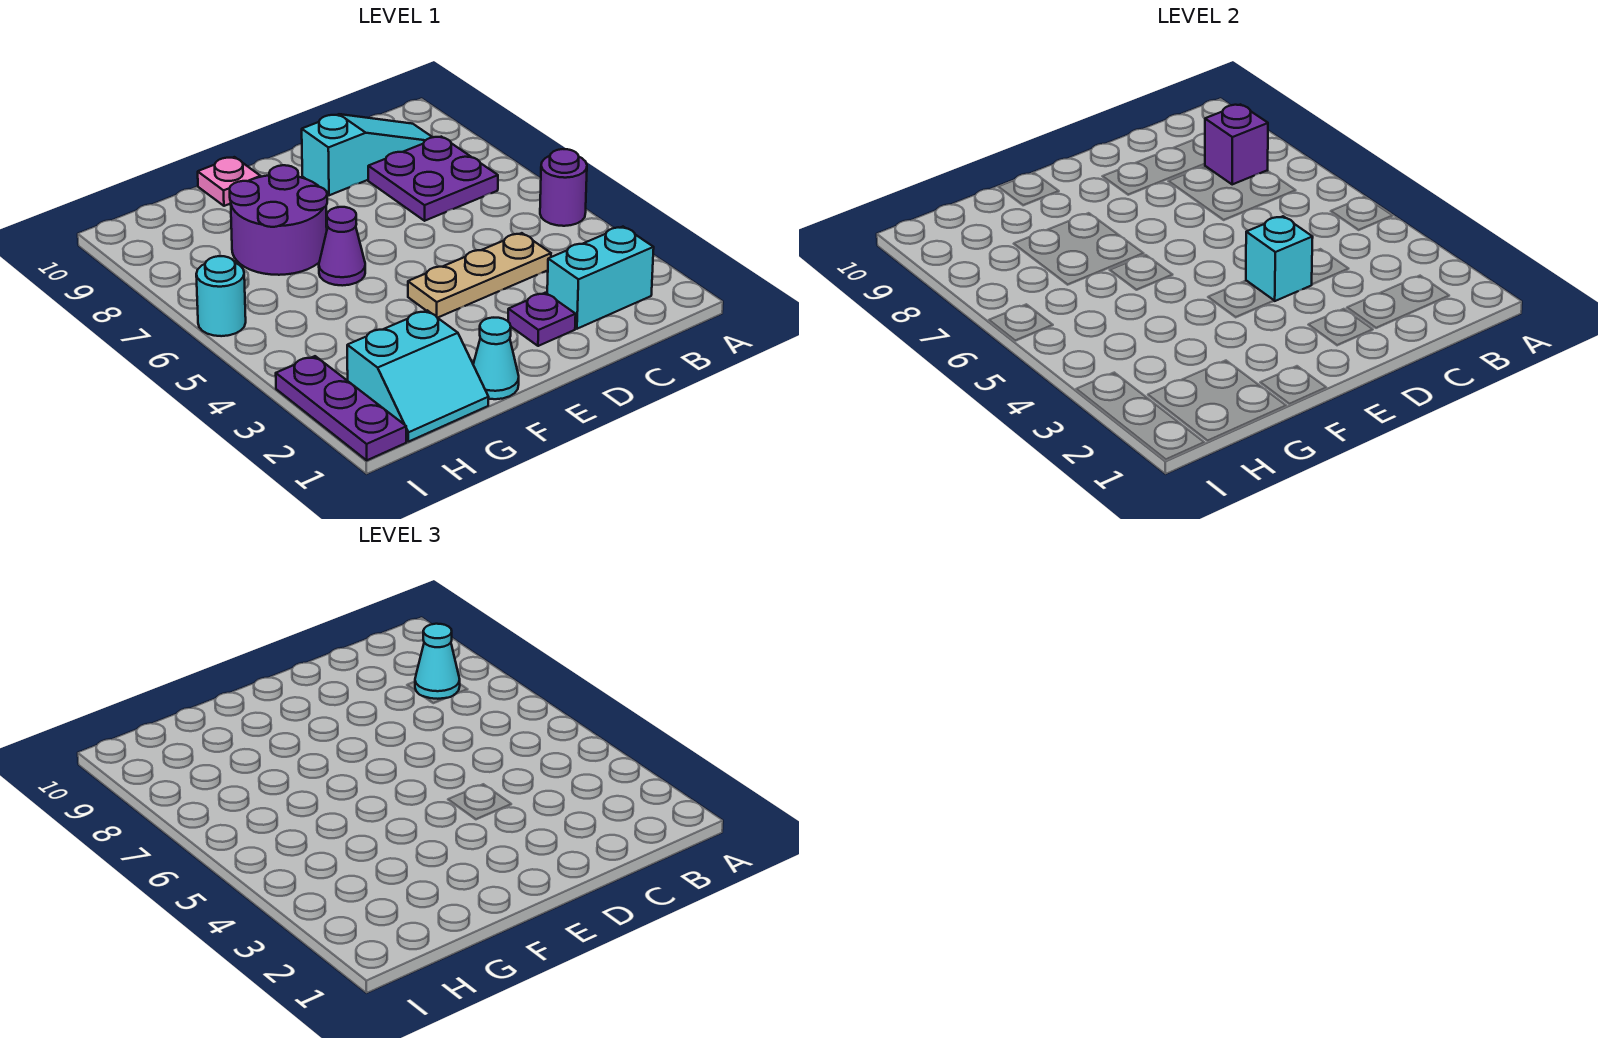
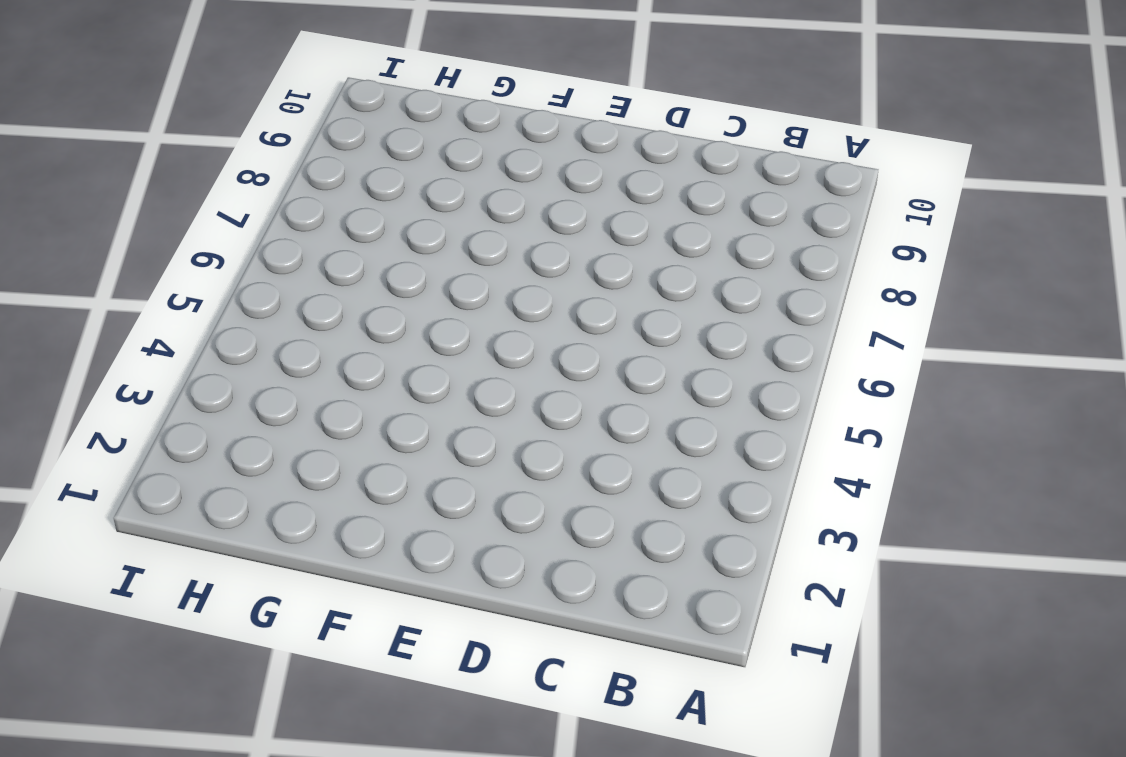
none -> purple 1x1 round brick [540,149,587,226]
none -> cyan 1x2 brick [547,227,654,329]
none -> purple 2x2 plate [368,137,498,221]

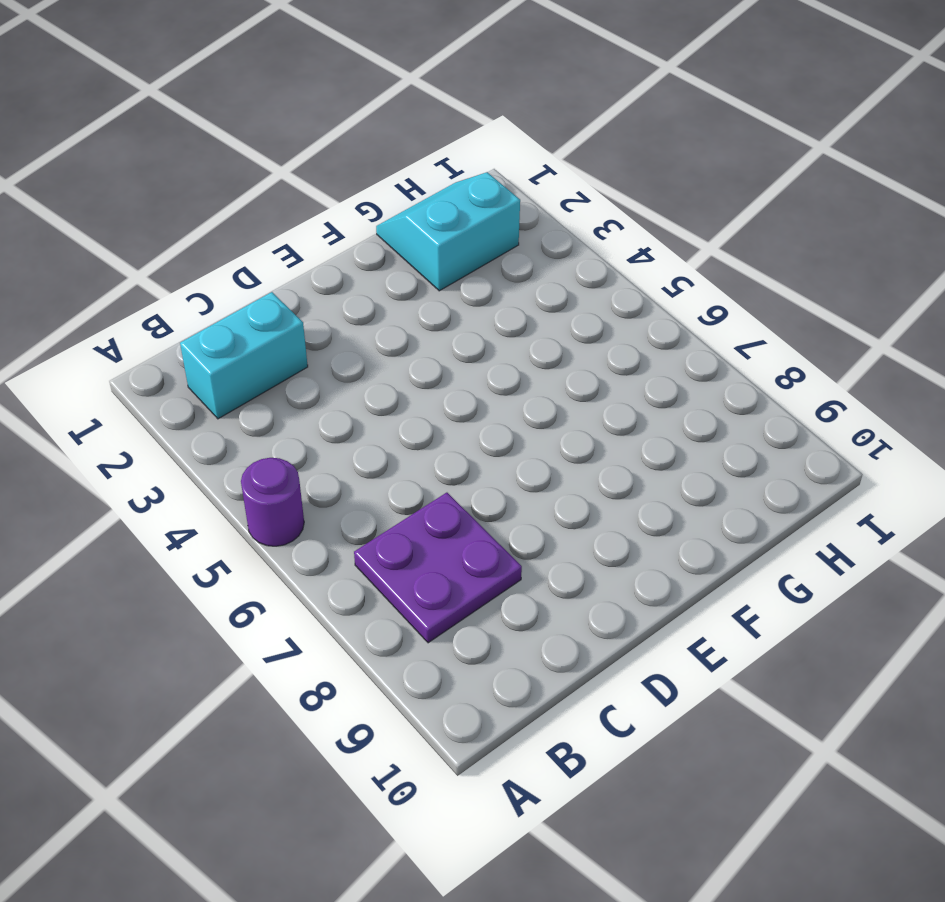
none -> cyan 1x3 slope [302,114,432,195]
none -> tan 1x3 plate [408,233,551,318]
none -> purple 1x1 plate [508,293,576,346]

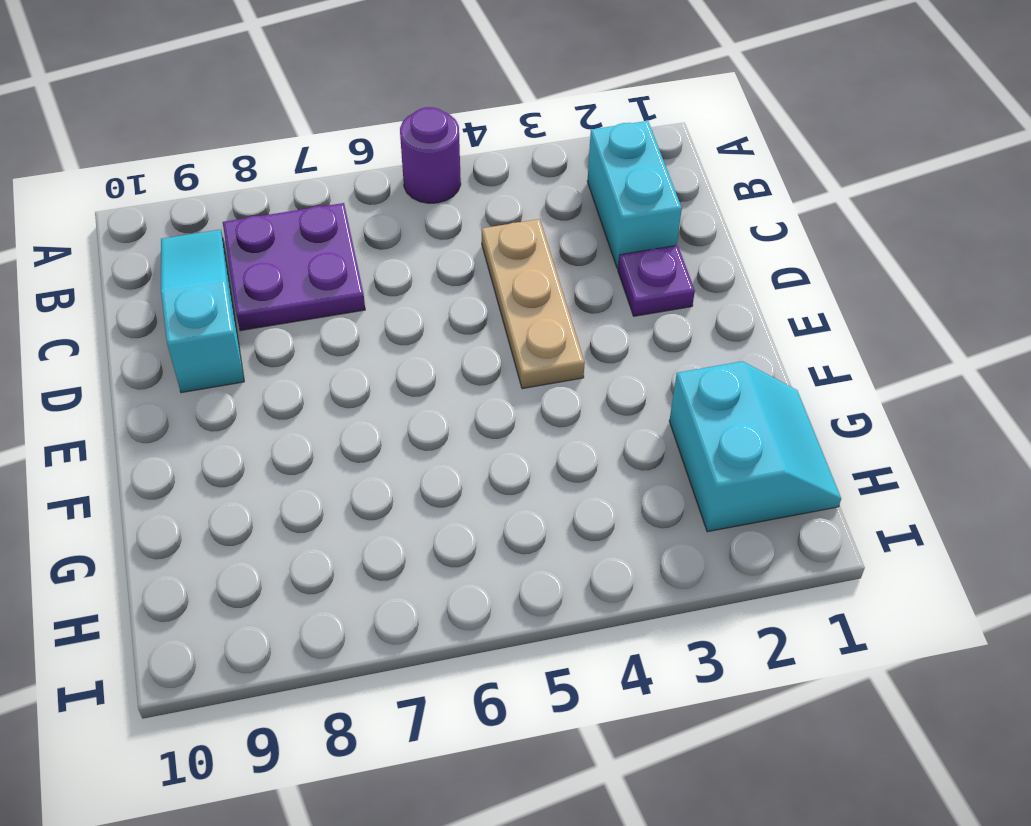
none -> cyan 1x1 cone [473,318,519,399]
none -> purple 1x1 cone [319,207,365,286]
none -> purple 2x2 round brick [229,165,327,275]

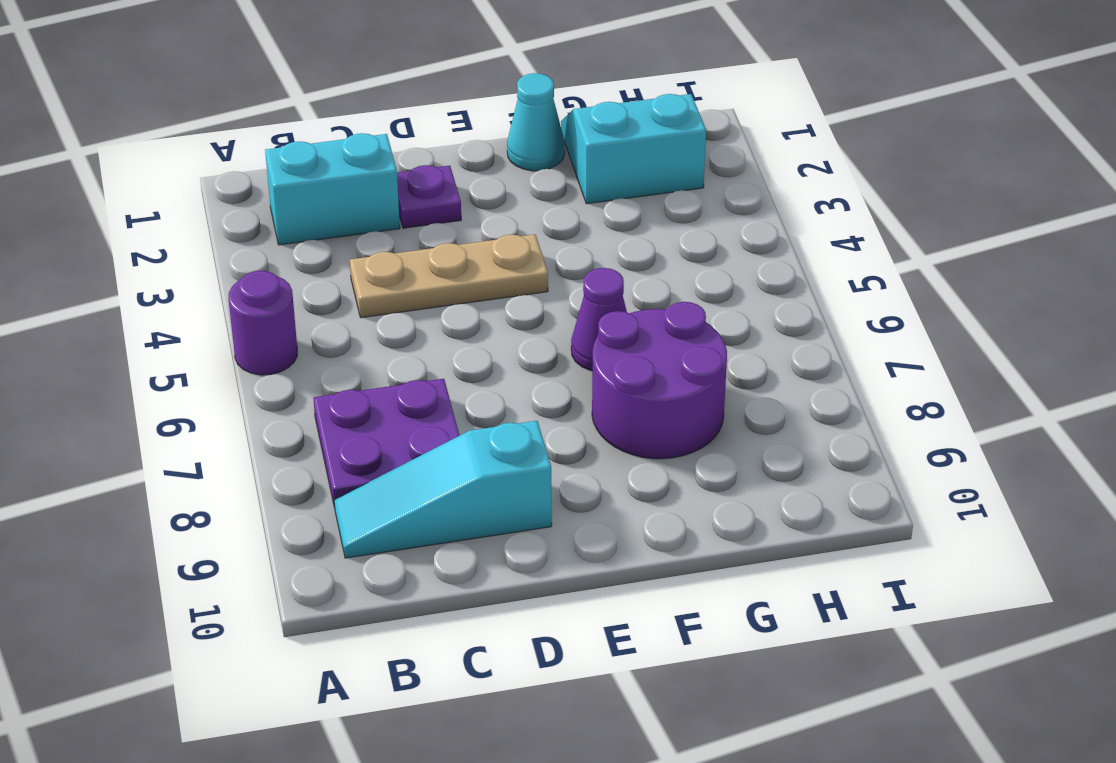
none -> pink 1x1 plate [198,157,261,206]
none -> purple 1x3 plate [276,356,406,460]
none -> cyan 1x1 round brick [196,256,246,336]

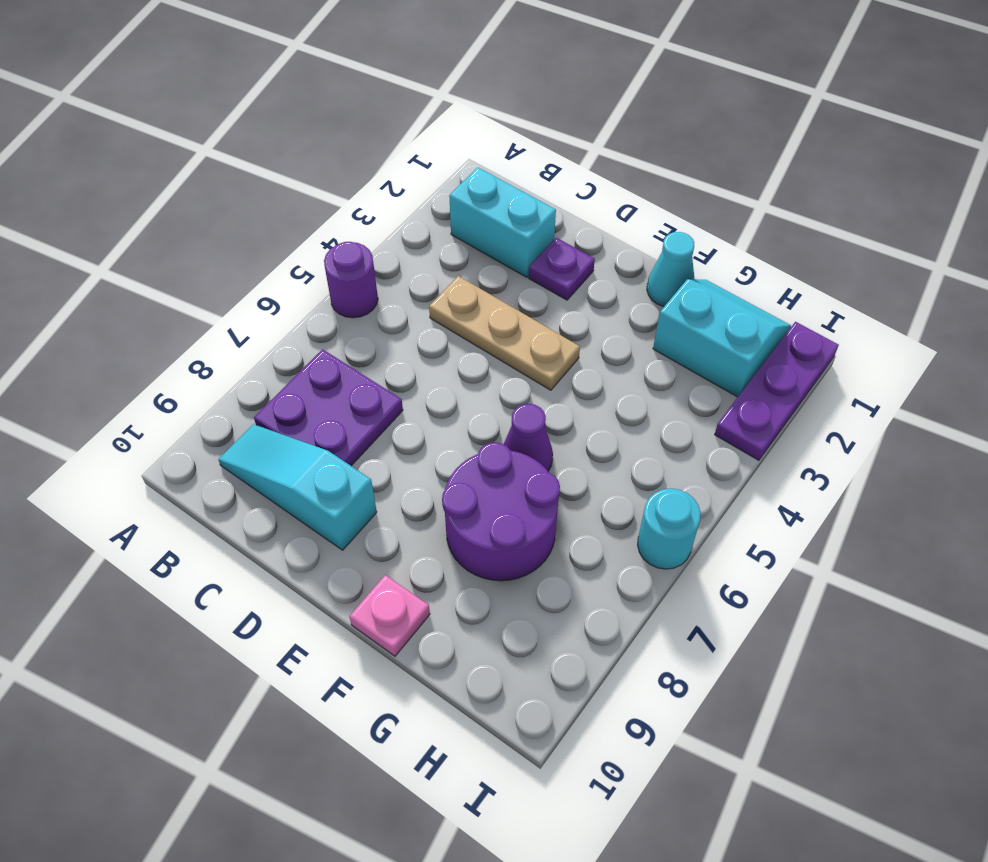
none -> purple 1x1 brick [1205,104,1268,184]
none -> cyan 1x1 brick [1246,216,1313,301]
none -> cyan 1x1 cone [415,624,460,699]

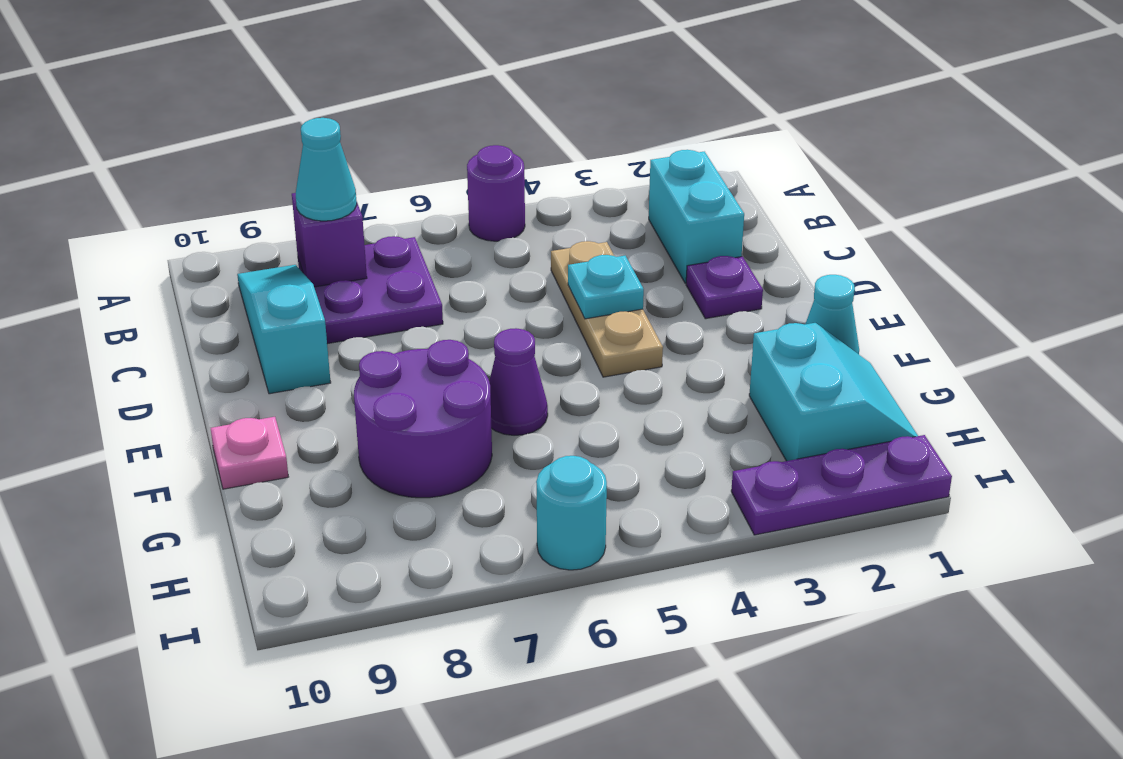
cyan 1x1 plate [568,255,644,319] -> cyan 1x1 brick [1246,216,1313,301]

